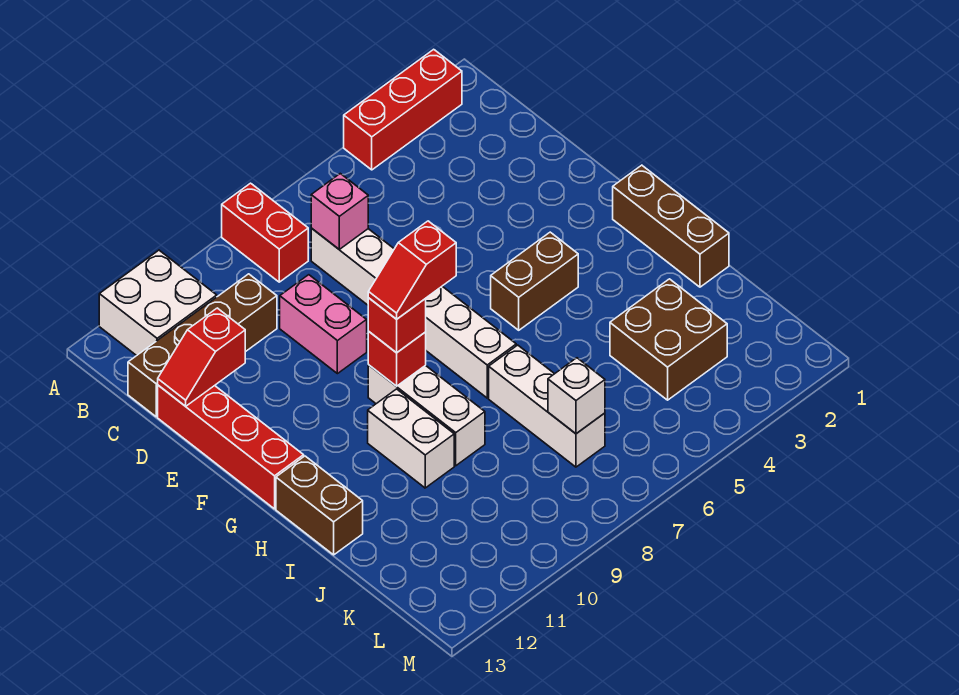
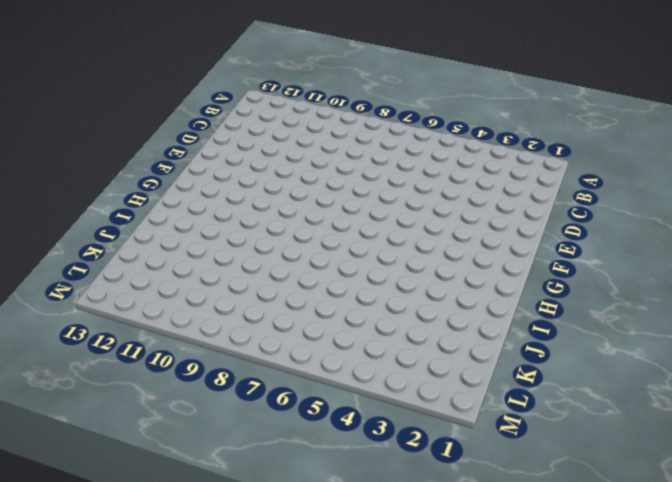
none -> red 1x3 brick [344,49,462,170]
none -> red 1x2 brick [222,183,308,282]
none -> white 2x2 brick [99,250,217,356]

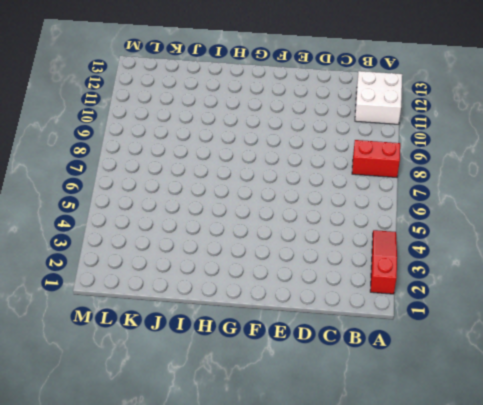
red 1x3 slope [370,230,397,294] -> red 1x3 brick [344,49,462,170]
none -> white 1x6 brick [311,228,516,398]
none -> brown 1x4 brick [128,274,277,417]
none -> pink 1x2 brick [280,275,367,374]

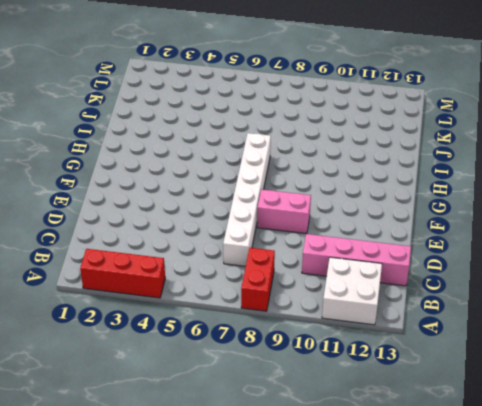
pink 1x4 brick [302,234,411,286] -> brown 1x4 brick [128,274,277,417]
pink 1x2 brick [257,189,311,234] -> pink 1x2 brick turned to [280,275,367,374]
none -> red 1x4 brick [158,385,304,509]
none -> brown 1x3 brick [613,165,729,287]
none -> brown 1x2 brick [491,232,578,330]

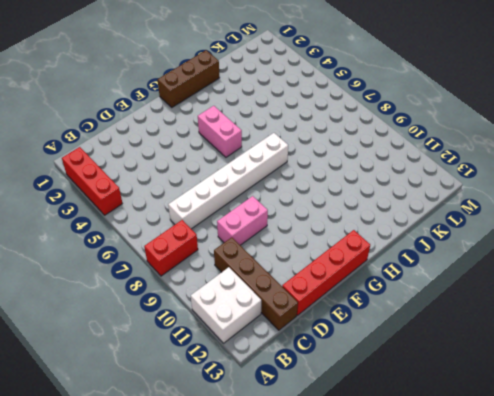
pink 1x2 brick [198,106,242,157] -> brown 1x2 brick [491,232,578,330]
none -> white 1x3 brick [368,365,485,466]
none -> white 1x2 brick [368,389,454,488]
none -> brown 1x2 brick [276,456,363,555]

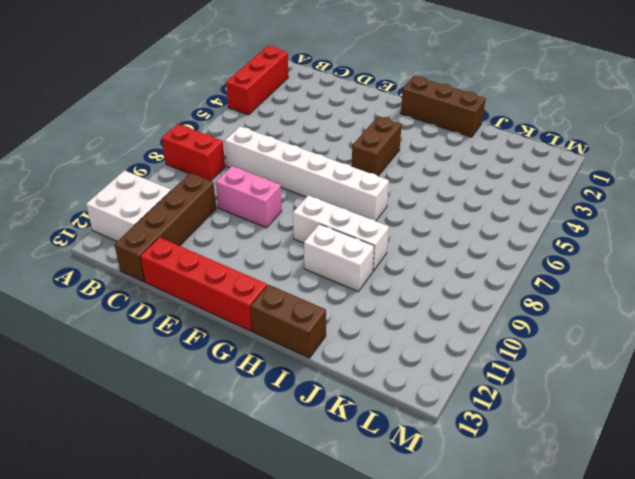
none -> white 1x3 brick [489,345,605,467]
none -> brown 2x2 brick [610,279,727,400]
none -> pink 1x1 brick [311,174,368,249]

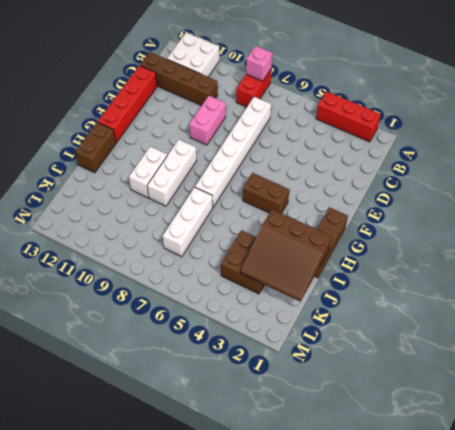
pink 1x1 brick [246,46,272,81] -> pink 1x1 brick moved to [311,174,368,249]
brown 3x3 slope [241,209,332,301] -> none
none -> red 1x2 slope [158,308,245,406]
none -> red 1x1 brick [368,332,426,386]
none -> white 1x1 brick [548,358,605,434]

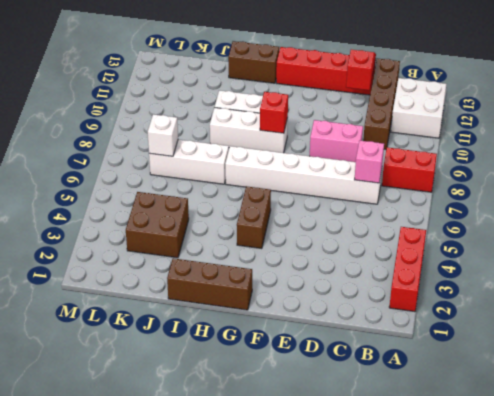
none -> red 1x1 brick [368,298,426,353]
none -> red 1x2 slope [368,221,456,319]

